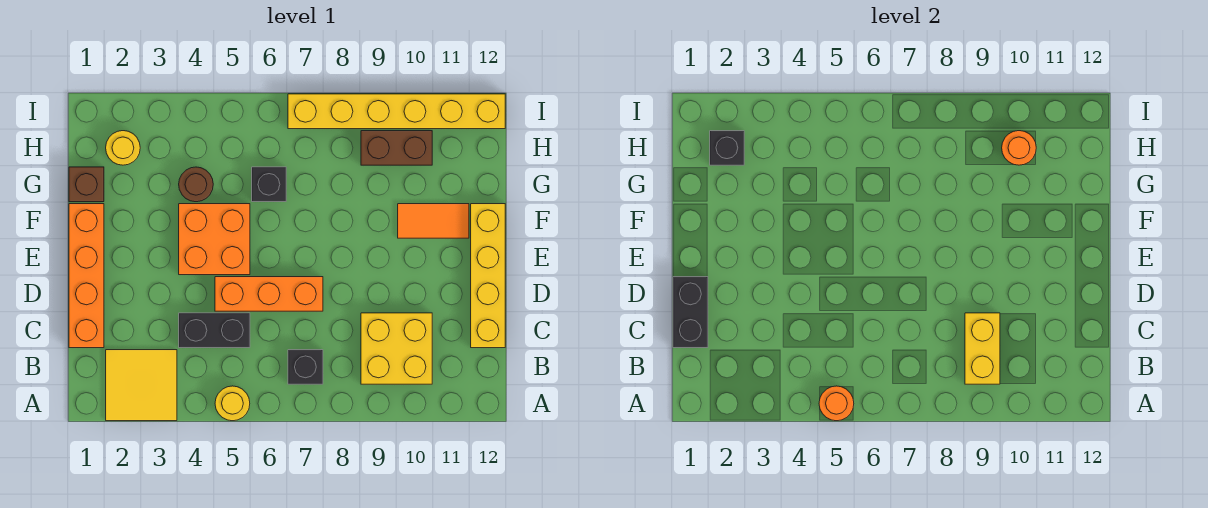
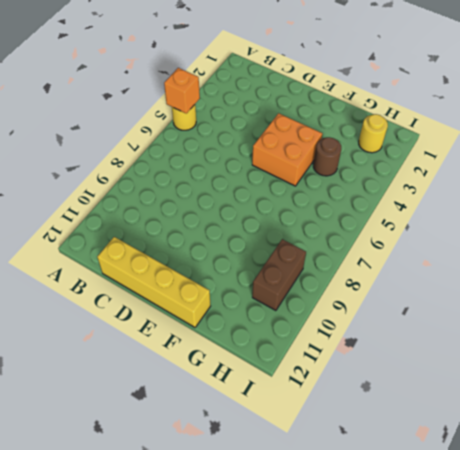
orange 1x1 brick [164,68,200,113] -> orange 1x1 round brick [819,386,854,421]
none -> yellow 2x2 tile [106,350,177,421]
none -> black 1x1 brick [288,350,323,384]
none -> yellow 2x2 brick [361,313,432,384]

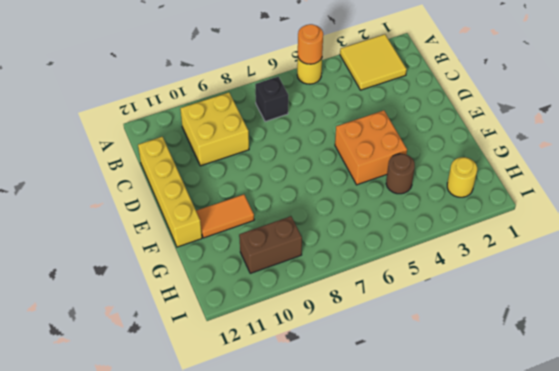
none -> orange 1x4 brick [69,204,104,348]
none -> black 1x2 brick [179,313,250,348]
none -> orange 1x3 brick [215,277,323,311]

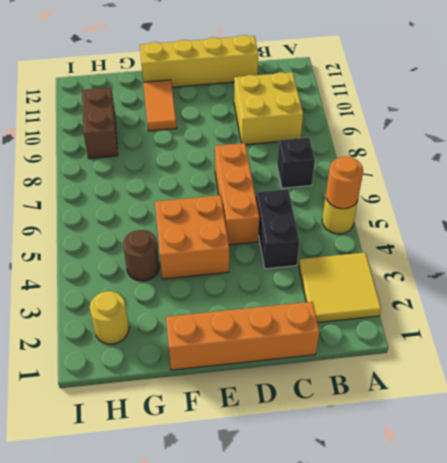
none -> brown 1x1 brick [69,167,104,202]
none -> black 1x1 brick [252,167,286,202]
none -> yellow 1x6 brick [288,94,505,129]

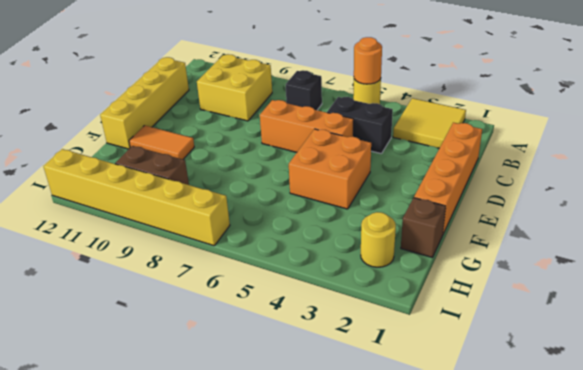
none -> brown 1x1 round brick [179,167,213,202]
none -> black 1x1 brick [252,167,286,202]
none -> yellow 1x2 brick [965,313,1000,384]

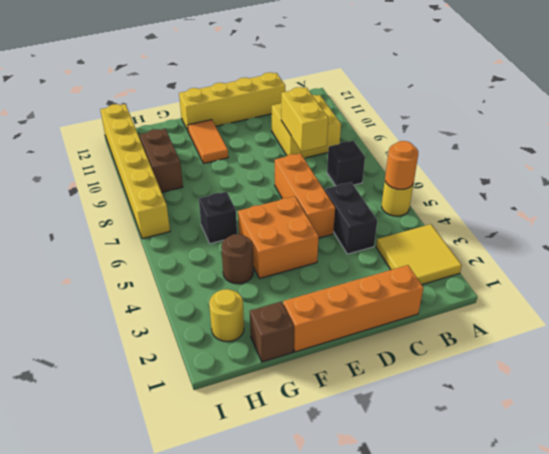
yellow 1x2 brick [281,87,328,152] -> yellow 1x2 brick turned to [965,313,1000,384]
none -> black 1x2 brick [673,277,708,348]
none -> black 1x1 brick [710,131,744,165]
none -> orange 1x1 round brick [1002,131,1036,165]

